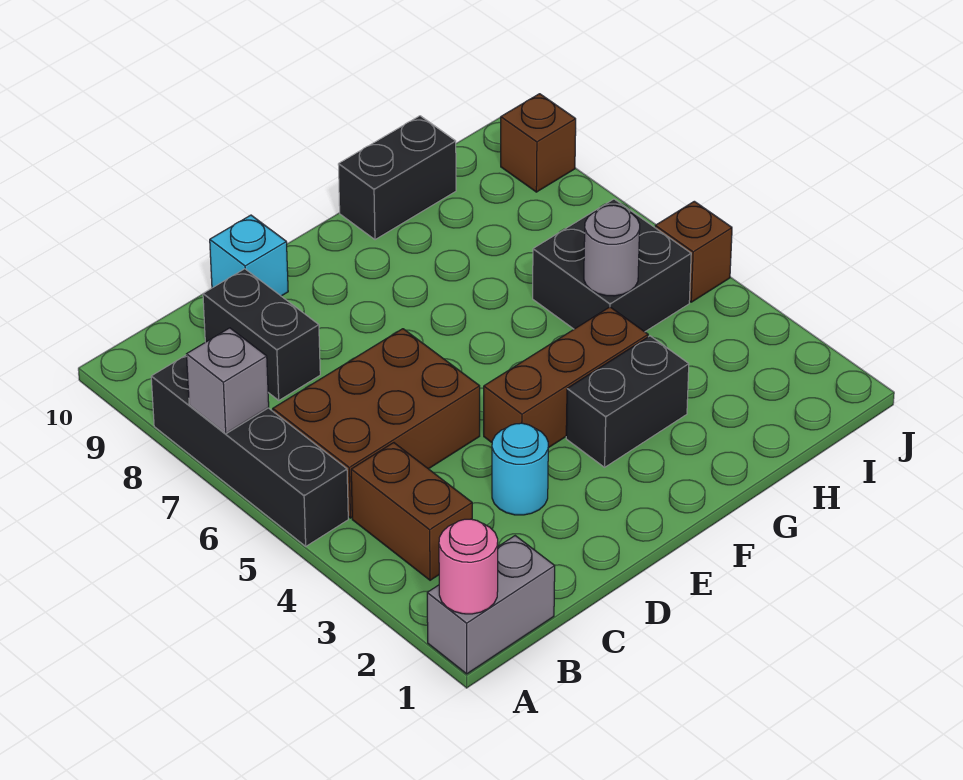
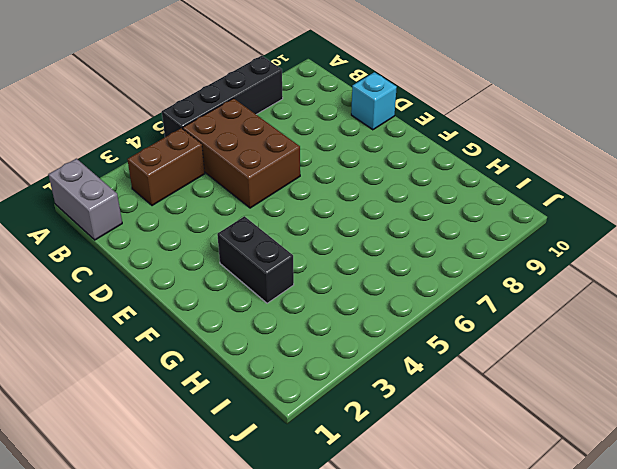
none -> black 1x2 brick [203,269,320,400]
none -> cyan 1x1 round brick [492,423,548,515]
none -> brown 1x3 brick [484,307,648,448]

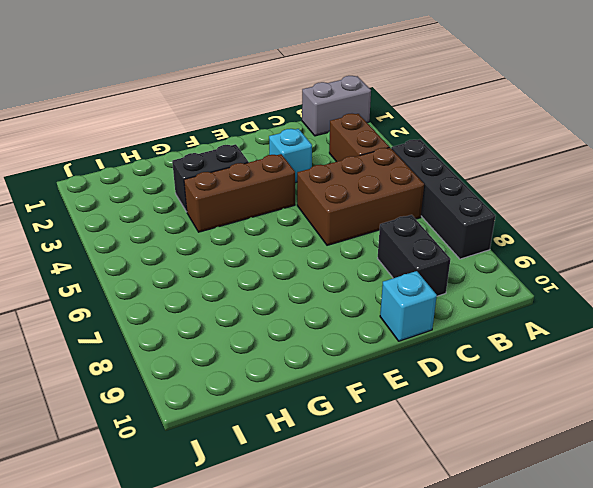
cyan 1x1 brick [269,129,312,183] -> cyan 1x1 round brick [492,423,548,515]
none -> black 1x2 brick [338,116,456,240]
none -> black 2x2 brick [533,199,691,332]
none -> brown 1x1 brick [655,201,732,302]

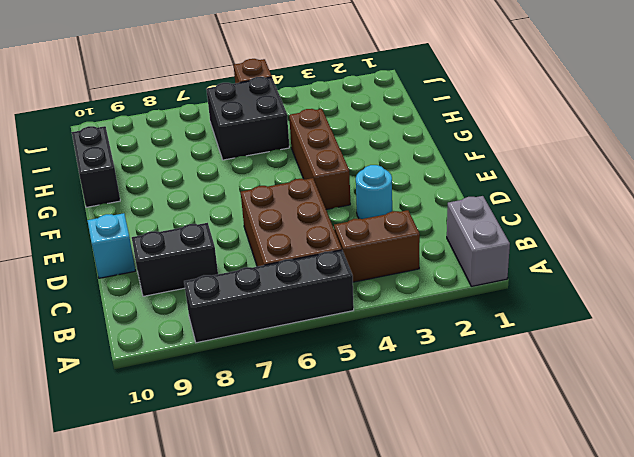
none -> black 1x2 brick [566,336,689,467]
none -> brown 1x1 brick [501,94,576,192]
none -> pink 1x1 round brick [439,519,498,614]

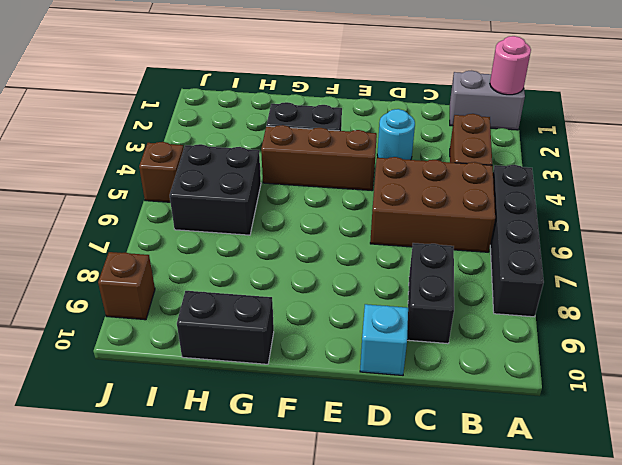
none -> grey 1x1 brick [187,328,269,434]
none -> grey 1x1 round brick [584,205,640,296]

